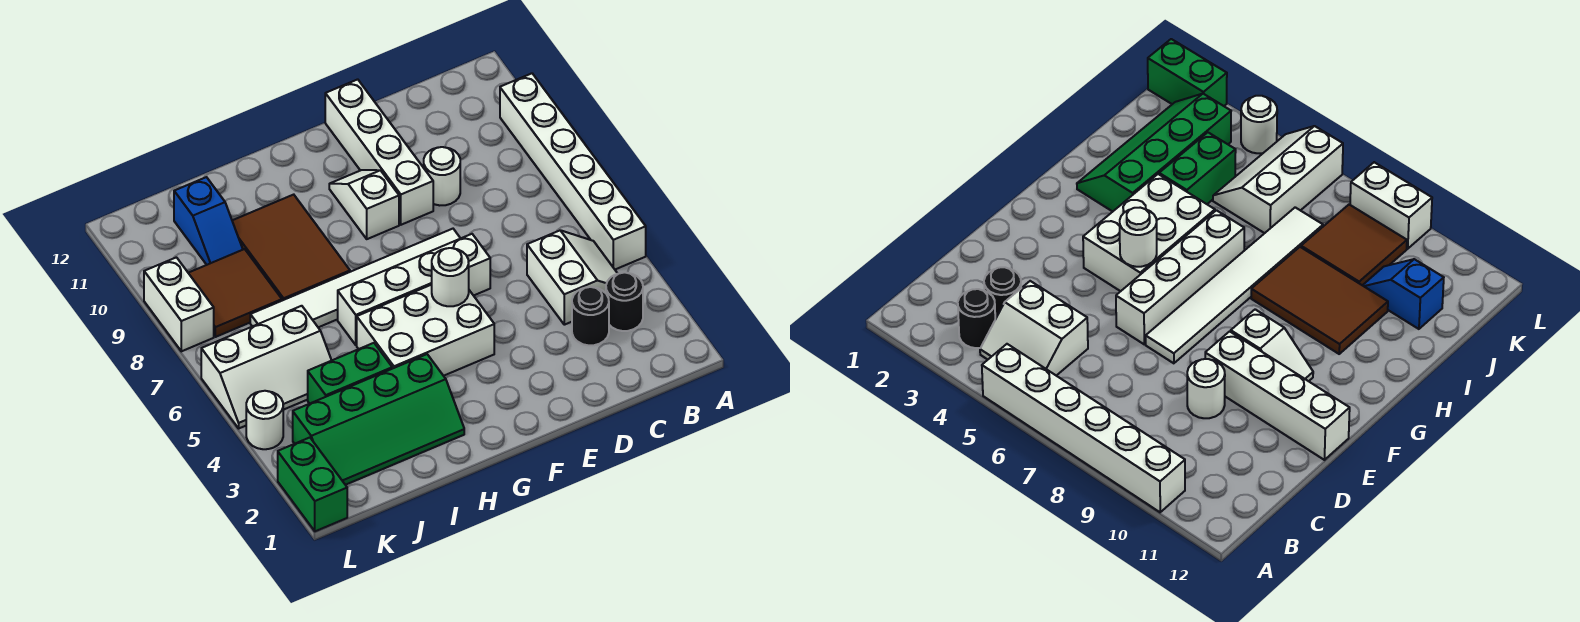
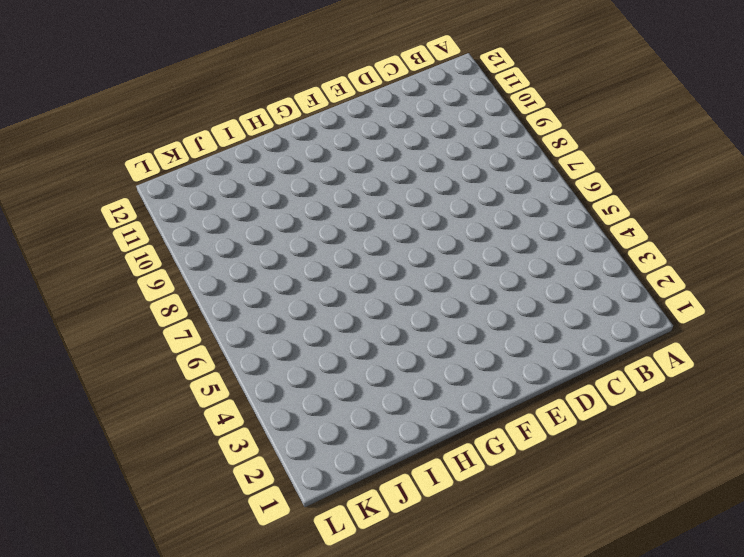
none -> white 1x6 brick [500,73,646,269]
none -> black 1x1 round brick [606,272,643,331]
none -> white 2x2 slope [527,230,618,325]

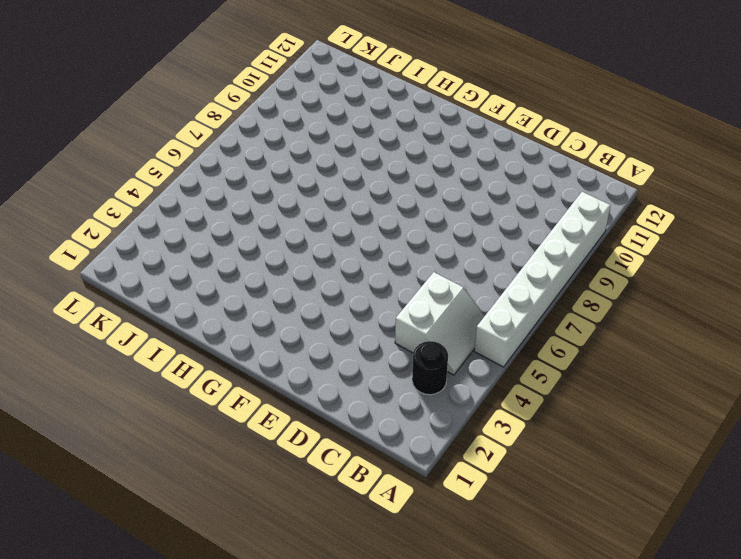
none -> black 1x1 round brick [572,287,609,345]
none -> white 1x1 round brick [424,147,460,205]
none -> white 1x4 brick [338,234,490,345]

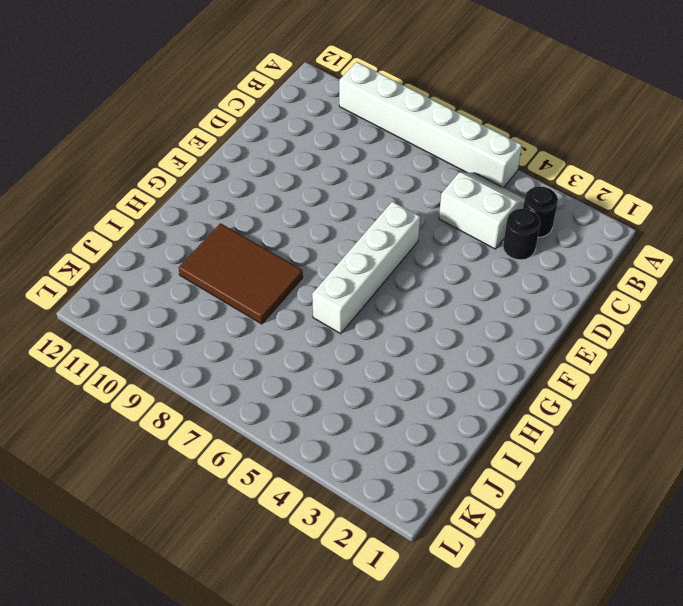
none -> white 1x1 round brick [424,147,460,205]
none -> white 1x6 tile [250,229,460,327]
none -> white 1x4 brick [325,79,433,225]

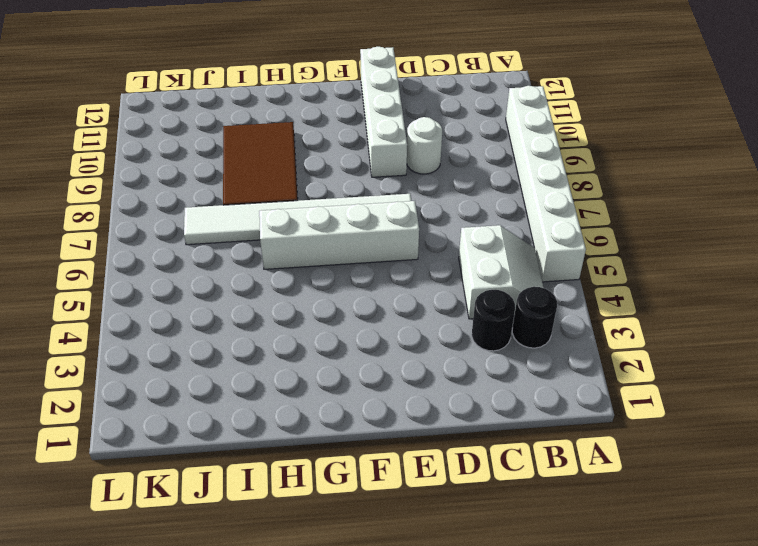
none -> white 2x3 brick [357,285,494,376]
none -> white 1x2 slope [329,170,399,239]
none -> green 2x4 slope [293,354,464,485]

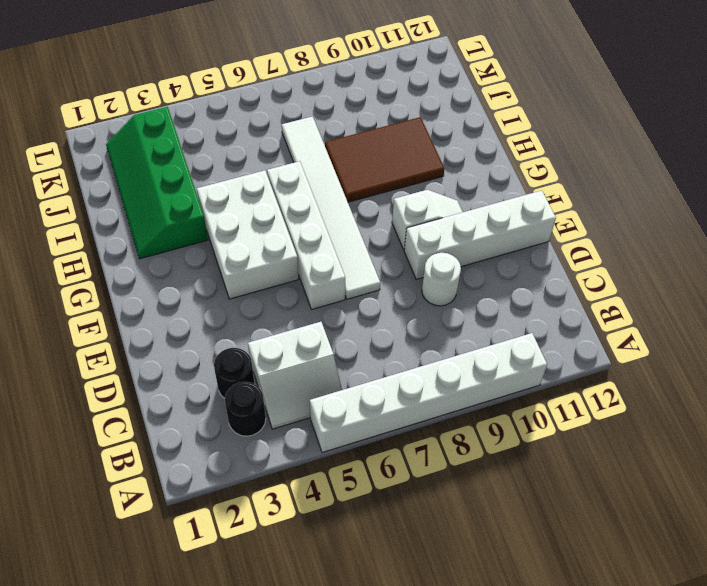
none -> green 1x2 brick [308,343,392,404]
none -> white 2x3 slope [201,306,332,428]
none -> brown 2x2 tile [189,249,282,337]

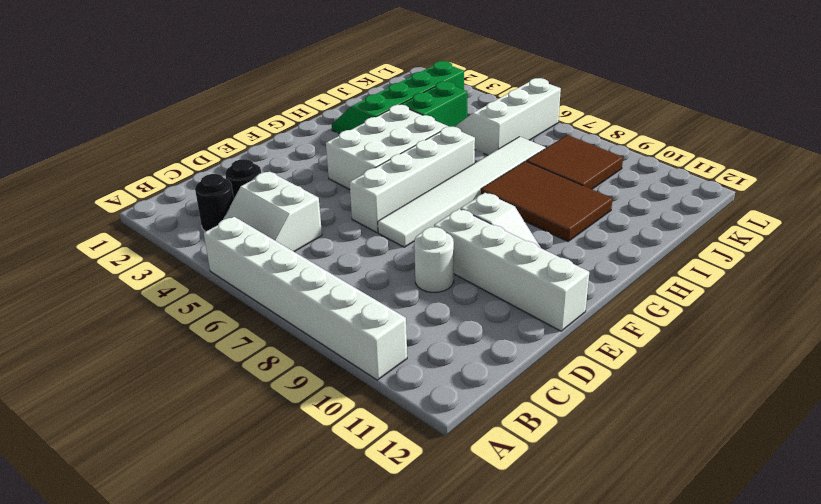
none -> blue 1x2 slope [174,177,243,265]
none -> green 1x2 brick [278,438,347,531]
none -> white 1x1 round brick [246,391,283,449]

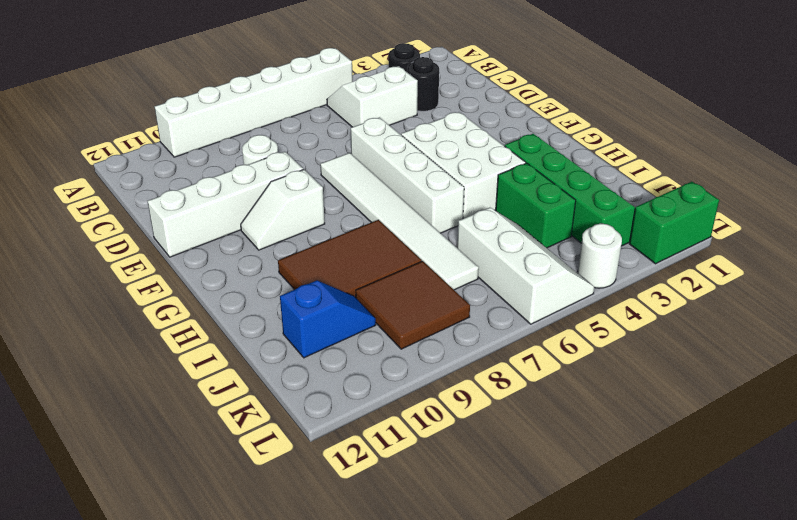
none -> white 1x2 brick [144,257,214,351]
none -> white 1x1 round brick [432,248,469,306]

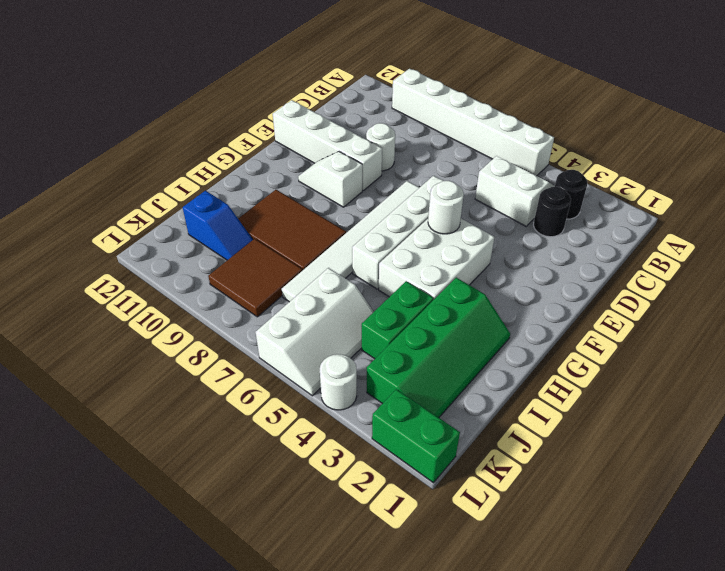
none -> white 1x2 brick [144,257,214,351]

